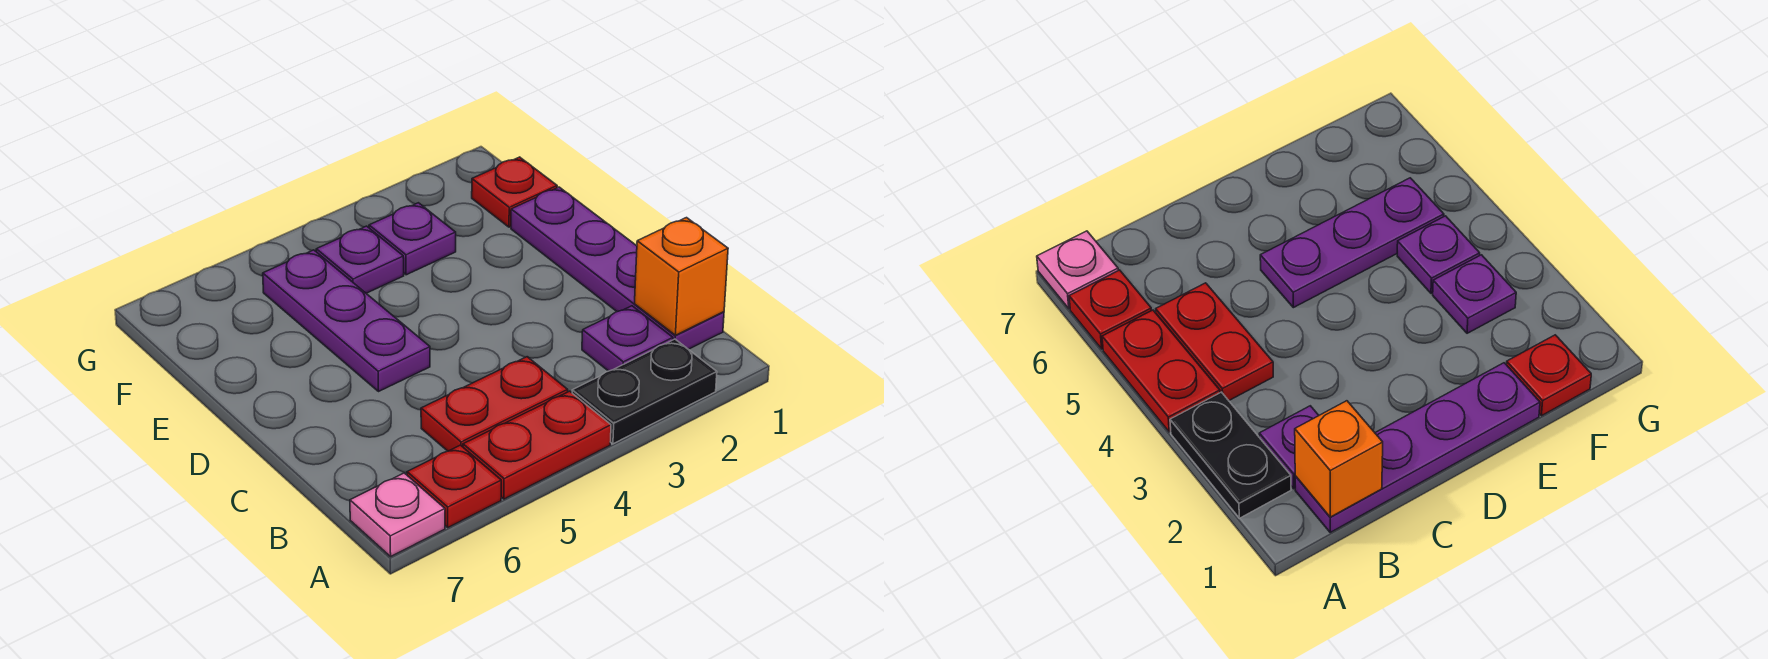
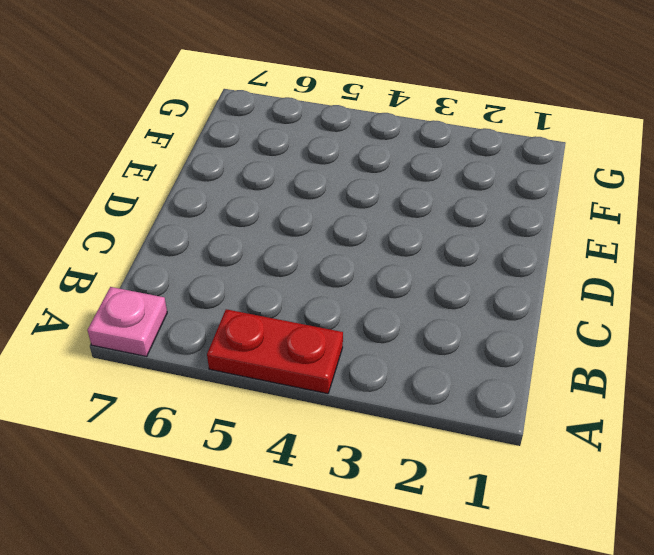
none -> black 1x2 plate [572,339,717,444]
none -> red 1x1 plate [407,445,501,527]
none -> purple 1x4 plate [511,187,724,349]

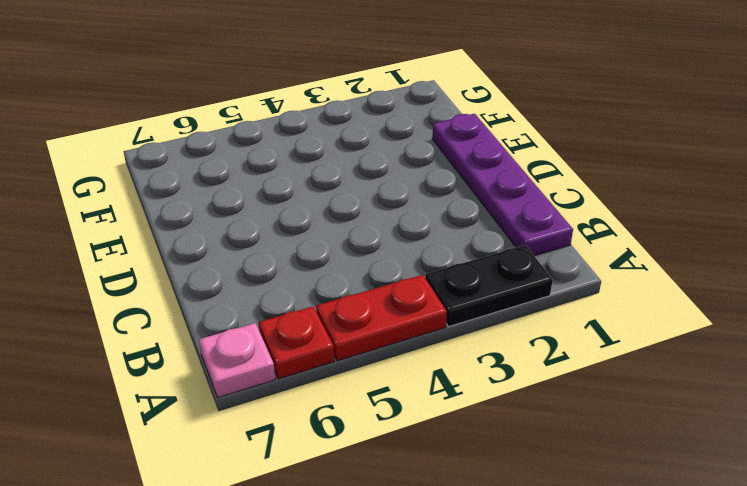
none -> purple 1x1 plate [582,306,673,371]
none -> red 1x2 plate [421,357,568,451]
none -> purple 1x3 plate [263,250,430,392]

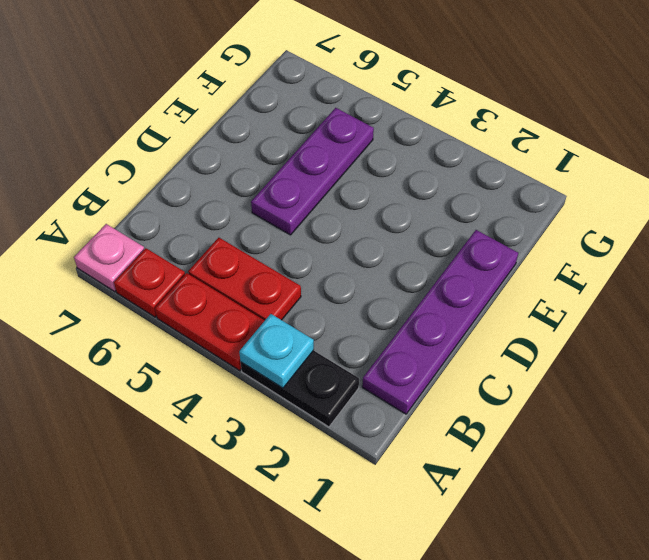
cyan 1x1 plate [239,314,314,388] -> none
none -> purple 1x1 plate [582,306,673,371]
none -> red 1x1 plate [472,157,557,227]
none -> purple 1x1 plate [369,203,456,275]

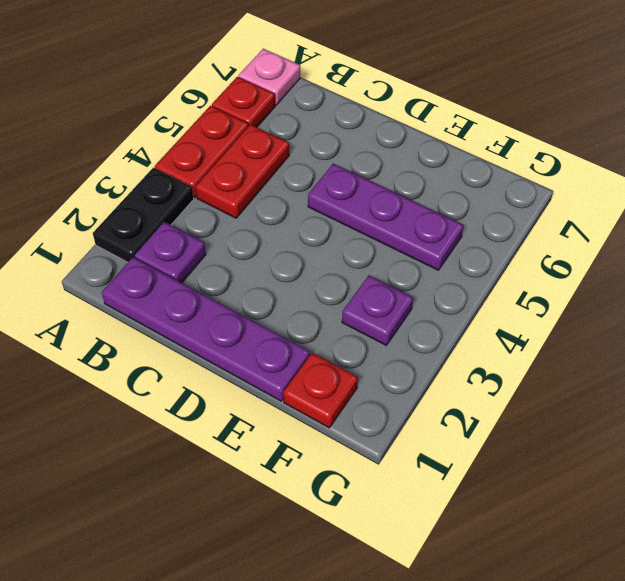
none -> purple 1x1 plate [316,226,404,293]
none -> orange 1x1 brick [635,218,728,335]

